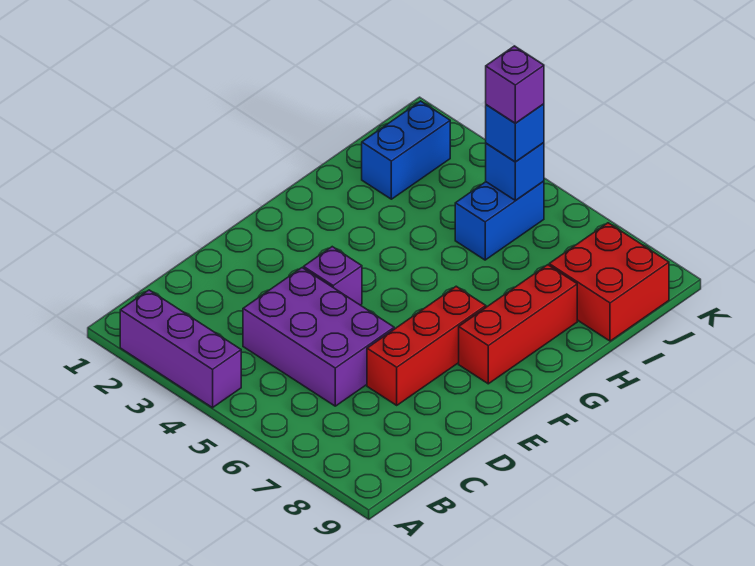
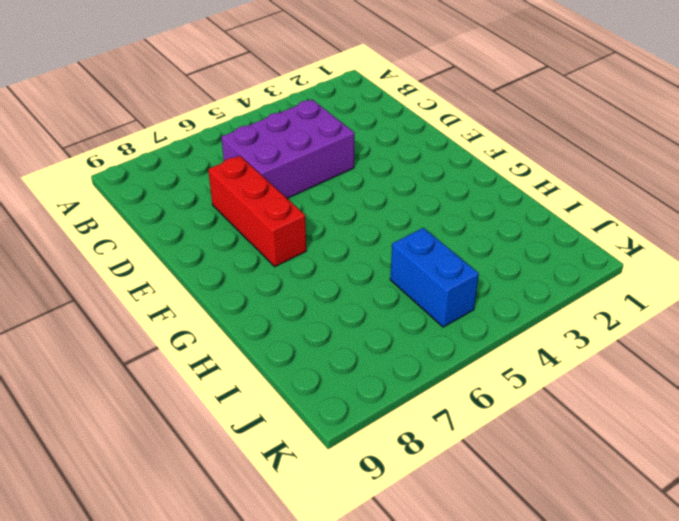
none -> purple 1x3 brick [120,290,241,408]
none -> purple 1x1 brick [304,247,362,305]

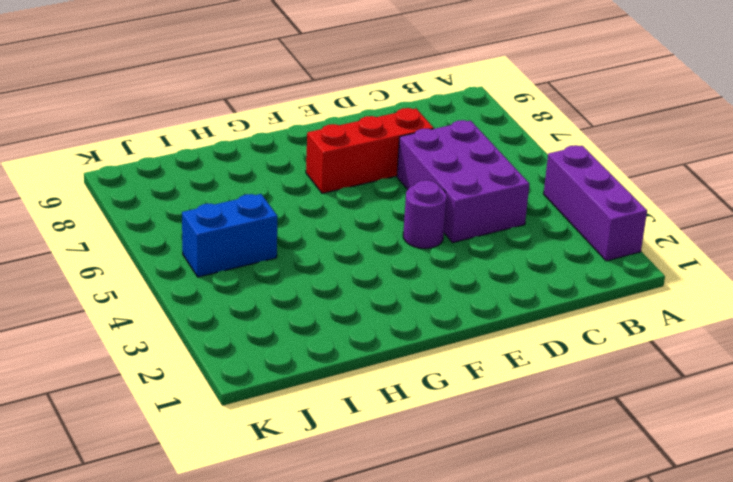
purple 1x1 round brick [403,180,447,249] -> purple 1x1 brick [304,247,362,305]
none -> red 1x3 brick [459,265,577,384]
none -> blue 1x2 brick [362,101,450,199]

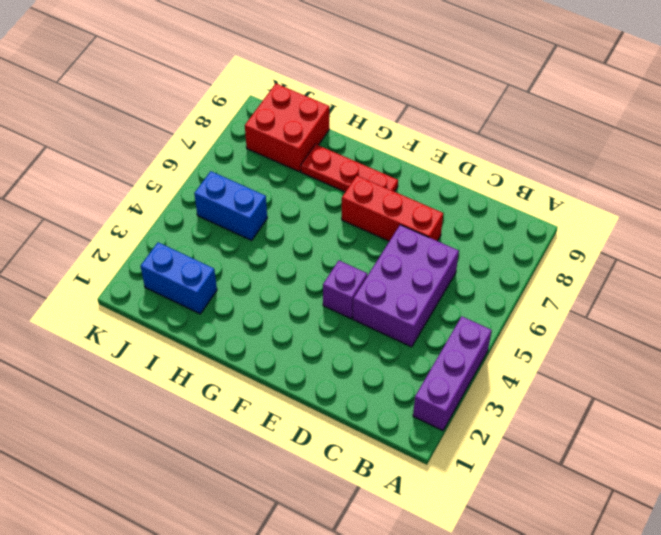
red 1x3 plate [301,144,398,192] -> red 1x3 brick [459,265,577,384]
none -> blue 1x1 brick [486,143,544,201]
none -> blue 1x1 brick [486,104,544,162]

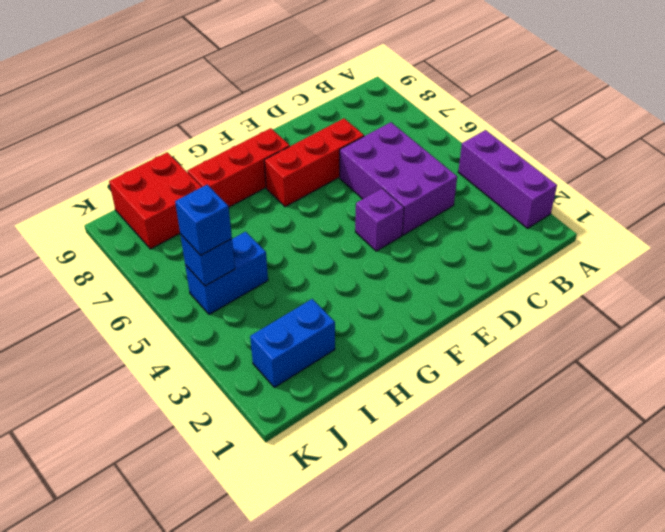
none -> purple 1x1 brick [486,46,544,123]

